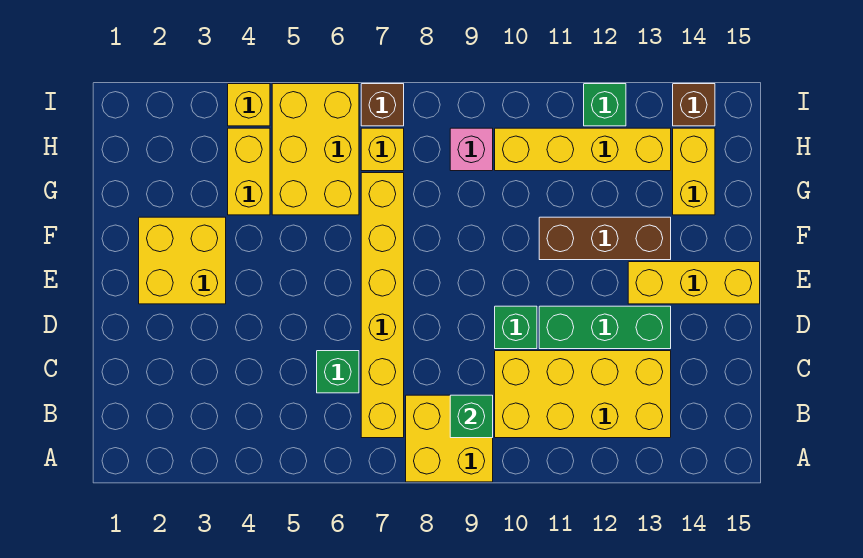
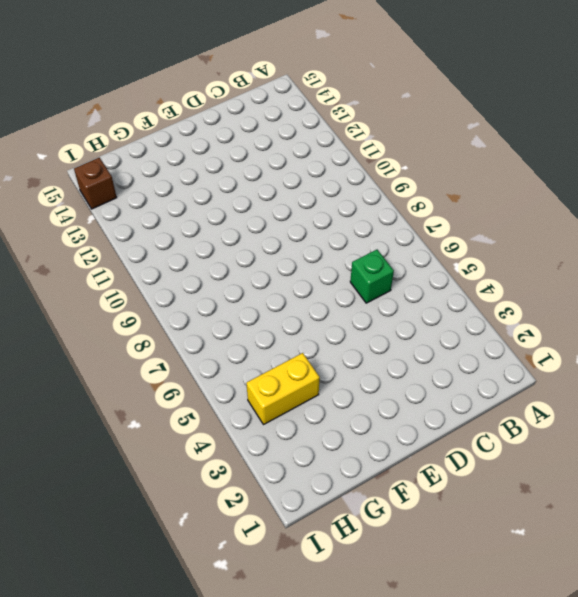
none -> yellow 2x2 brick [406,395,493,482]
none -> yellow 1x6 brick [361,173,404,438]
none -> yellow 2x4 brick [495,351,671,438]

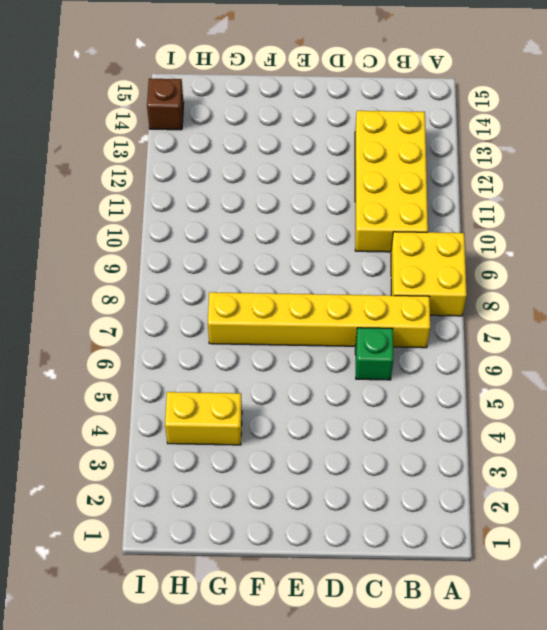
none -> green 1x1 brick [495,306,537,349]
none -> green 1x3 brick [539,306,671,349]
none -> yellow 2x2 brick [139,217,226,304]

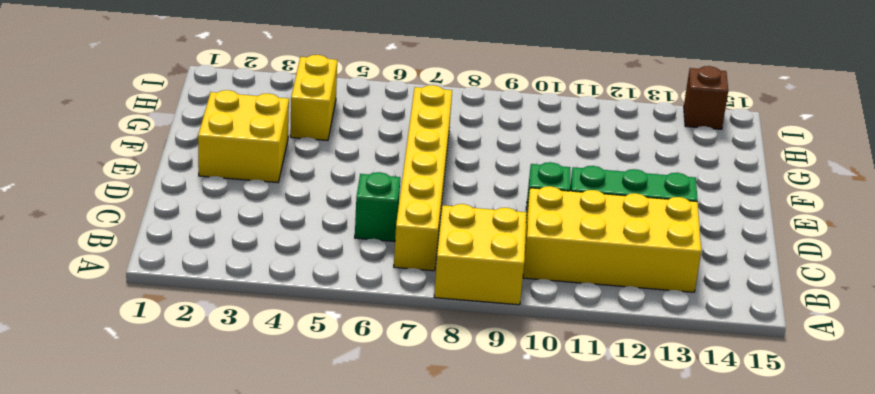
none -> yellow 1x3 brick [628,262,760,304]
none -> brown 1x3 brick [539,217,671,260]
none -> yellow 2x3 brick [272,84,359,215]

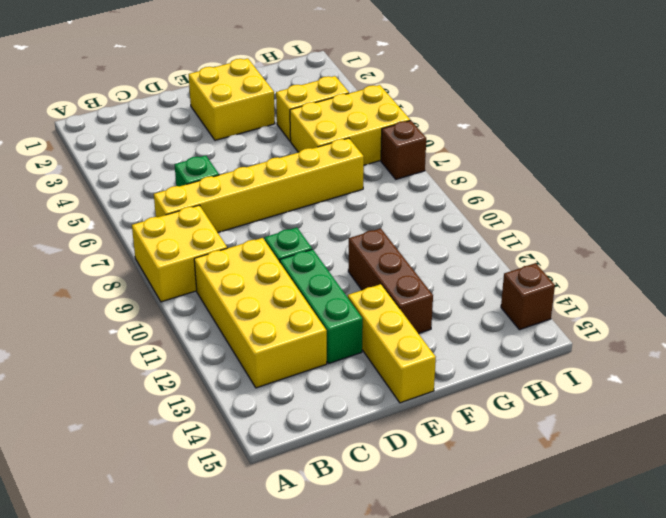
none -> yellow 1x2 brick [673,128,715,215]
none -> yellow 1x1 brick [361,128,404,171]
none -> pink 1x1 brick [450,128,493,171]

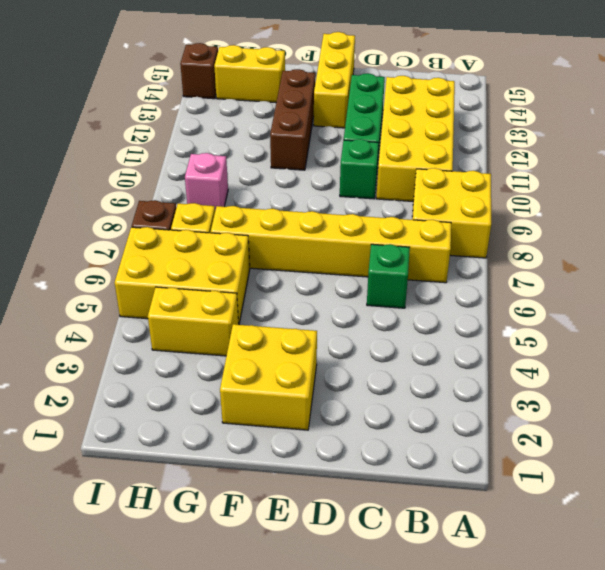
none -> yellow 1x4 brick [495,128,671,171]
none -> yellow 1x1 brick [228,84,270,126]
none -> green 1x1 brick [584,84,626,126]

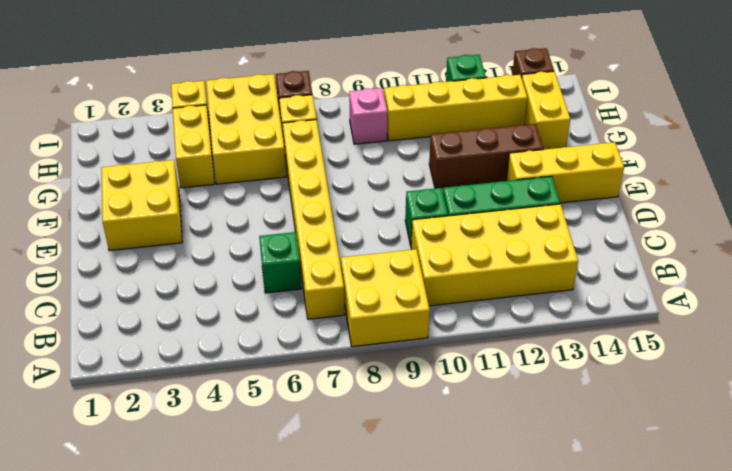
none -> green 1x1 brick [450,395,493,438]

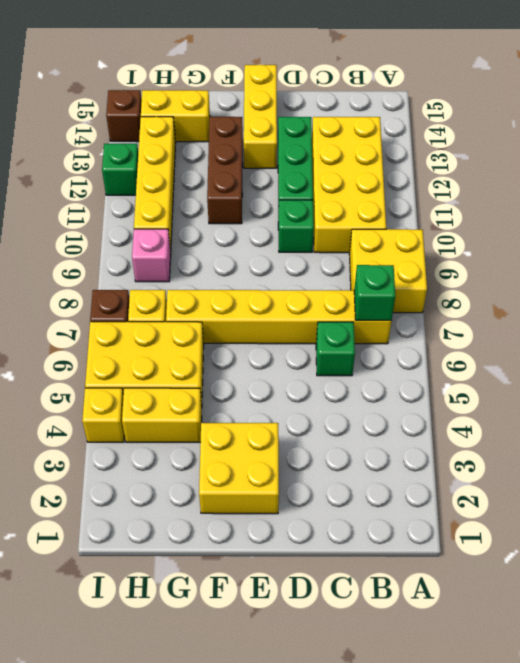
green 1x1 brick [354,265,395,320] -> green 1x1 brick moved to [450,395,493,438]

